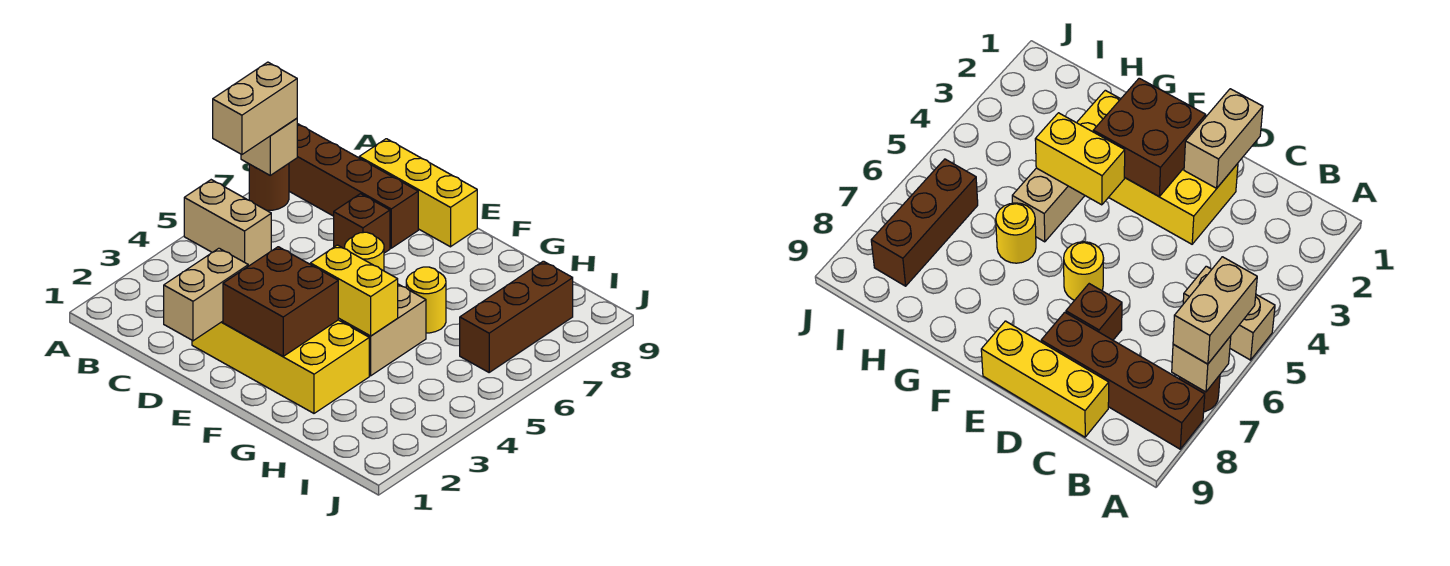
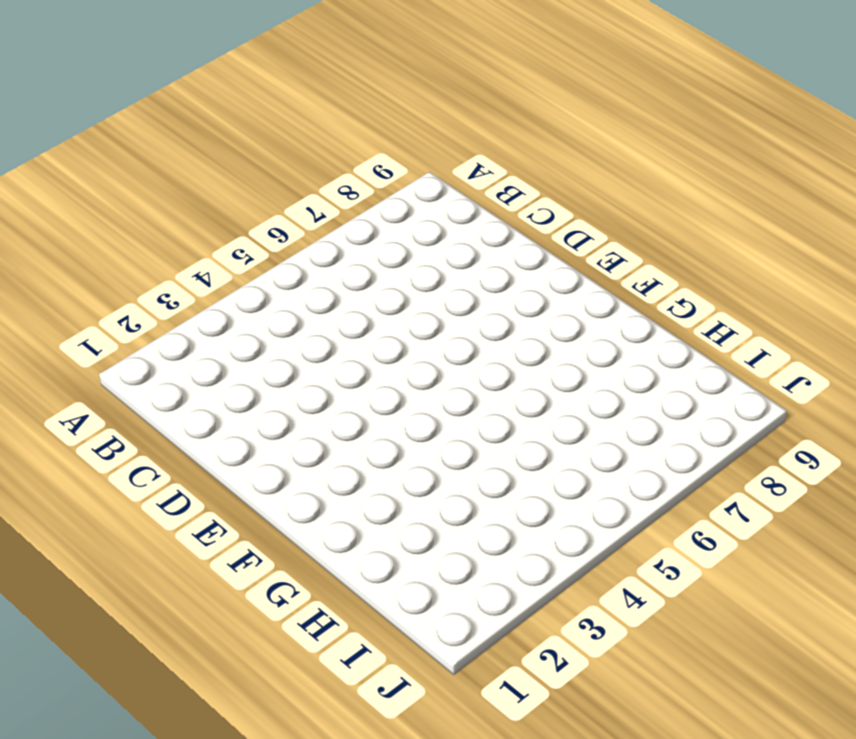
none -> tan 1x2 brick [184,180,271,266]
none -> brown 1x1 round brick [249,164,289,210]
none -> brown 1x4 brick [289,124,418,248]

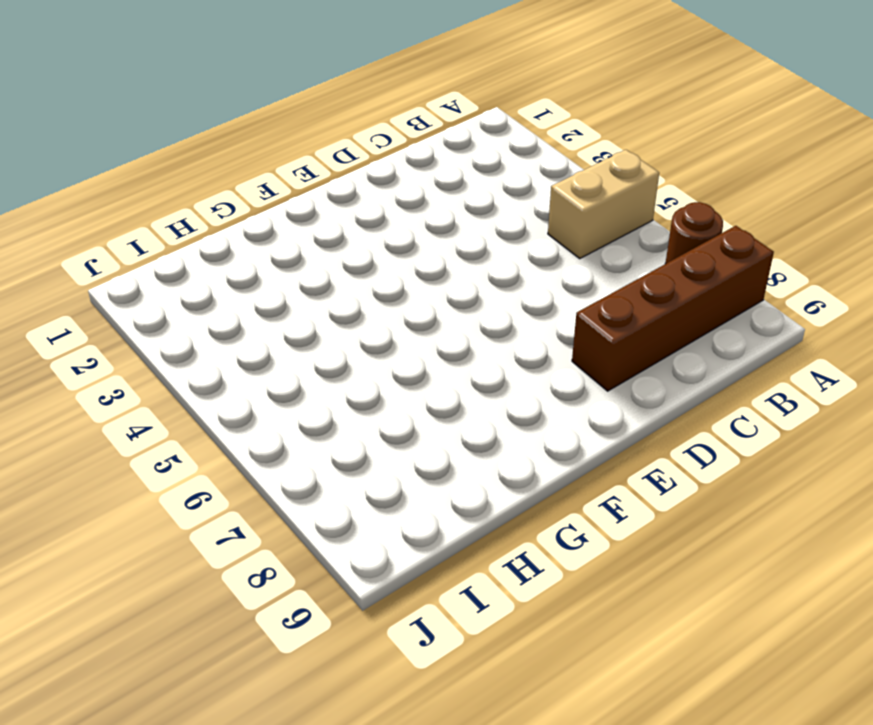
none -> yellow 1x3 brick [359,139,477,247]
none -> yellow 2x4 brick [192,320,369,413]
none -> brown 1x1 brick [334,194,390,253]

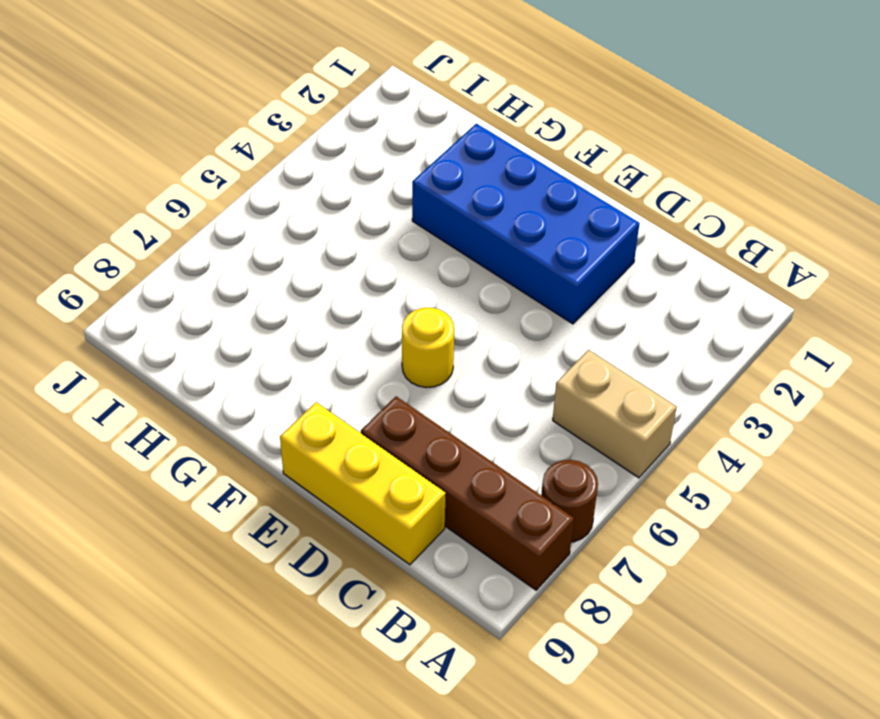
blue 2x4 brick [412,124,639,324] -> yellow 2x4 brick [192,320,369,413]
none -> brown 1x1 brick [334,194,390,253]
none -> tan 1x2 brick [341,284,426,376]
none -> yellow 1x1 round brick [406,267,446,333]

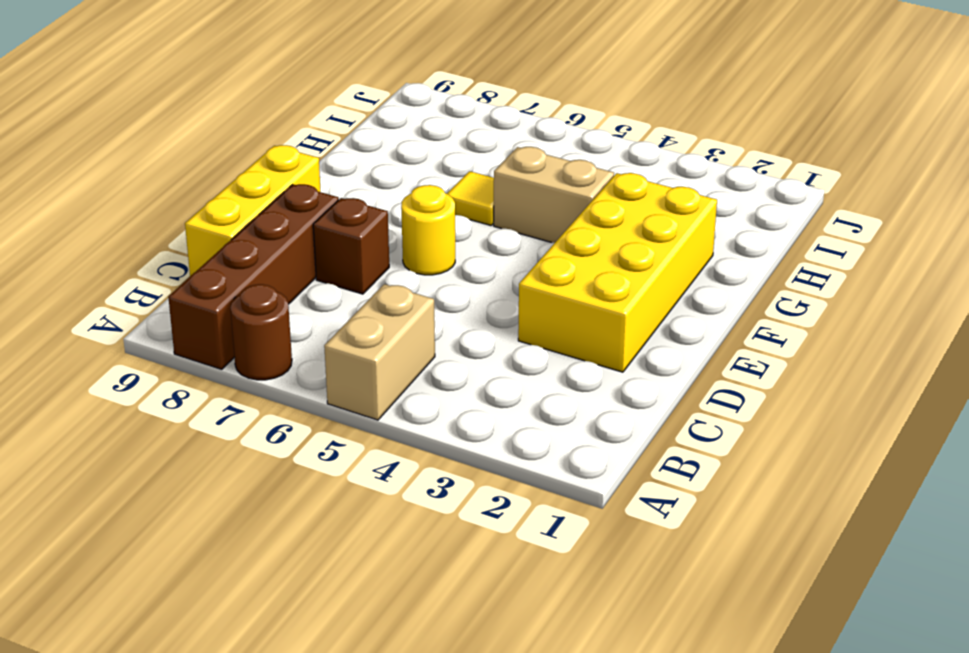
yellow 1x1 tile [447,171,494,225] -> yellow 1x1 round brick [406,267,446,333]
none -> brown 1x3 brick [460,261,573,372]
none -> tan 1x1 brick [241,118,297,175]
none -> tan 1x2 brick [164,248,248,341]

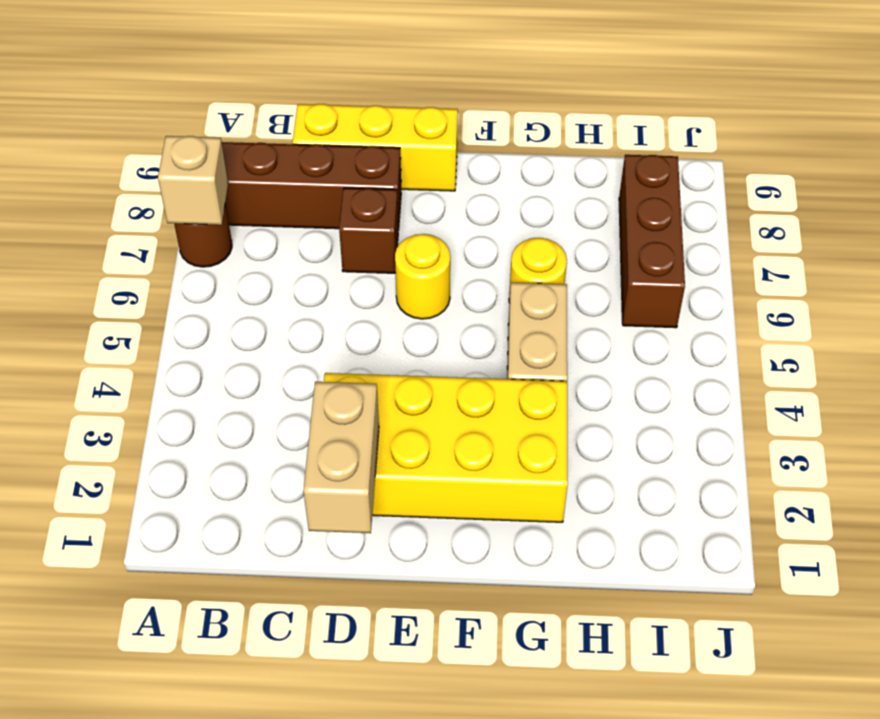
none -> tan 1x2 brick [184,180,271,266]
none -> brown 2x2 brick [223,247,338,356]
none -> yellow 1x2 brick [310,245,398,336]

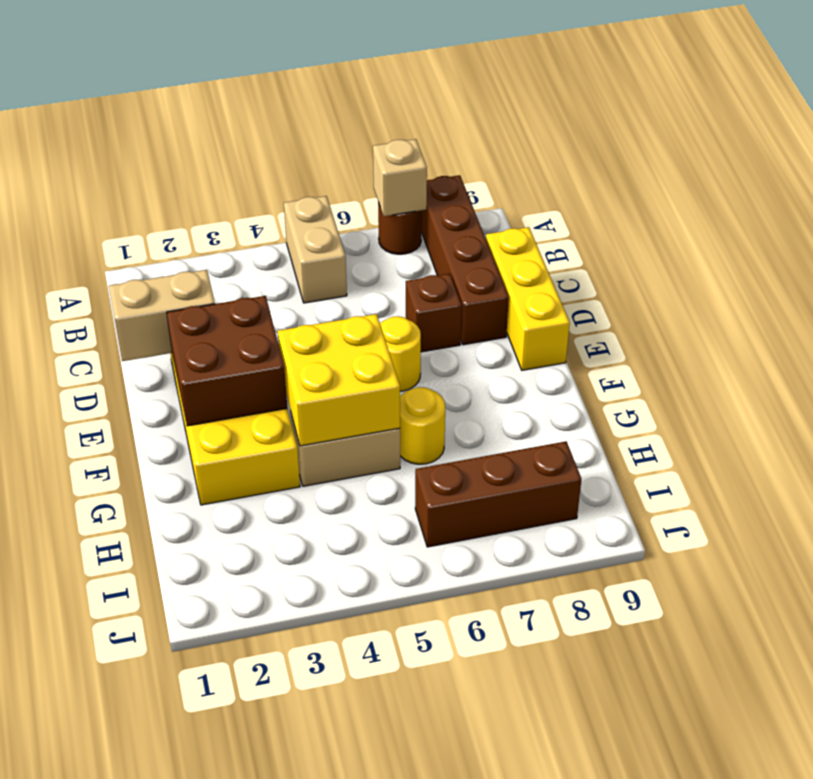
yellow 2x2 brick [278,314,400,446] -> yellow 1x2 brick [310,245,398,336]
none -> tan 1x2 brick [213,62,297,155]

